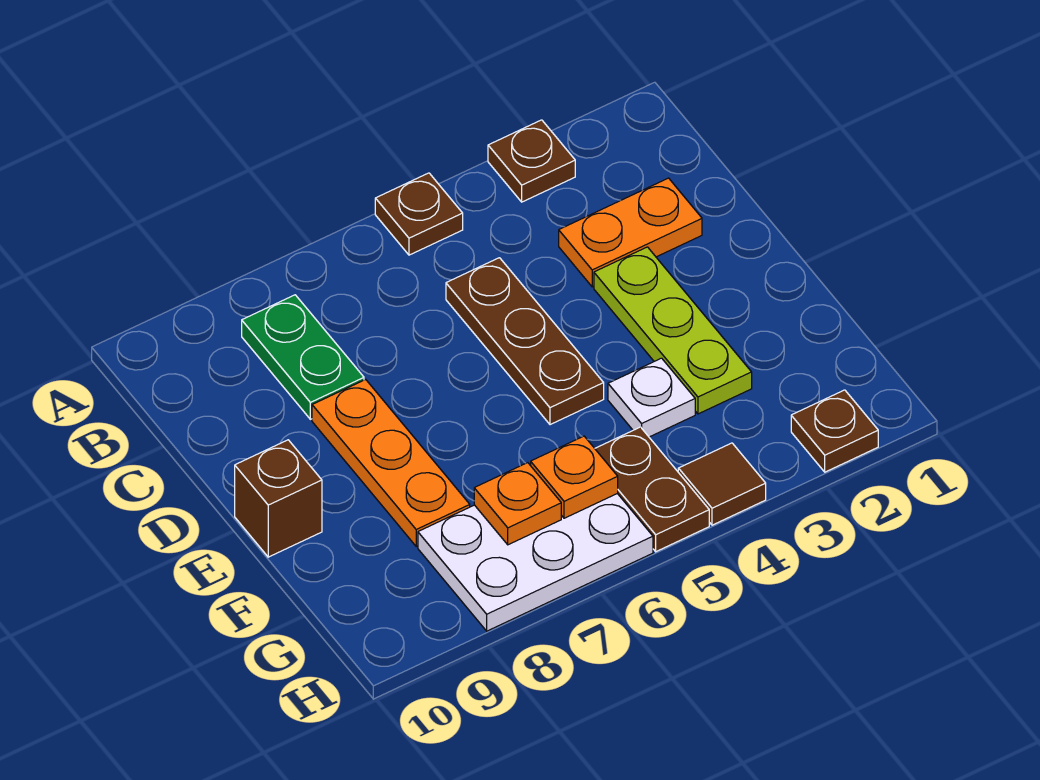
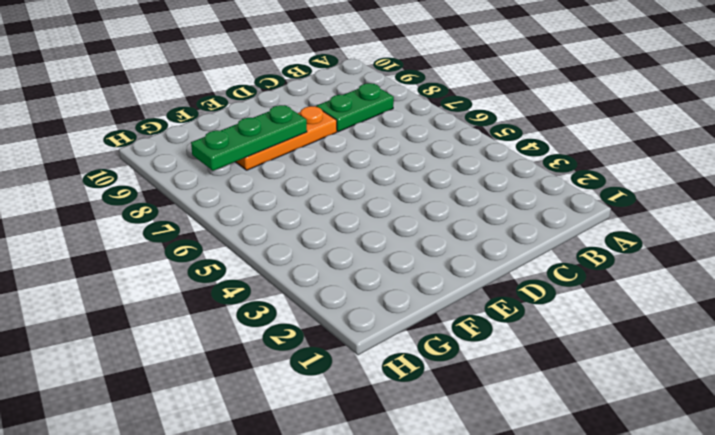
green 1x3 plate [191,105,307,171] -> none
none -> brown 1x1 plate [488,120,575,202]
none -> brown 1x1 plate [375,173,463,255]
none -> orange 1x2 plate [559,178,702,287]

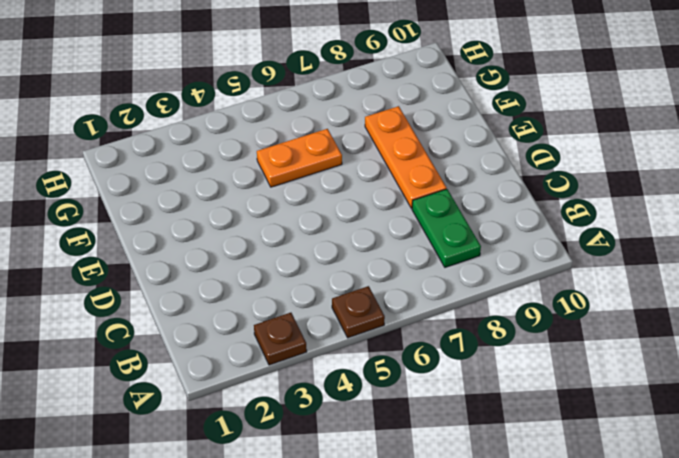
orange 1x2 plate [257,129,342,187] -> orange 1x2 plate moved to [559,178,702,287]
none -> brown 1x3 plate [446,258,604,425]
none -> lime 1x3 plate [594,247,752,414]
none -> brown 1x1 brick [235,440,322,557]

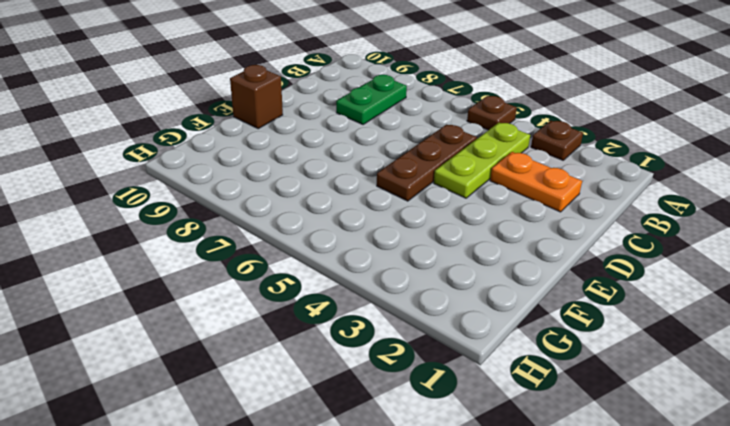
lime 1x3 plate [434,123,530,198] -> lime 1x3 plate moved to [594,247,752,414]
none -> orange 1x3 plate [312,380,470,546]
none -> white 1x1 plate [608,358,695,437]
none -> brown 1x2 plate [595,427,709,552]

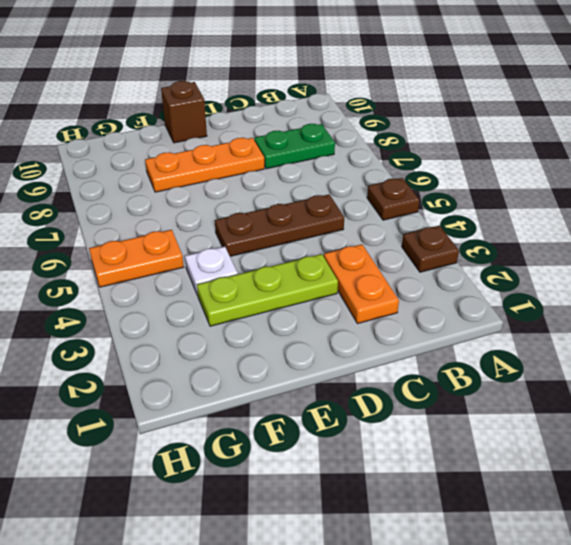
orange 1x2 plate [89,230,184,287] -> brown 1x2 plate [595,427,709,552]
none -> white 2x3 plate [418,494,653,631]
none -> brown 1x1 plate [791,390,878,472]
none -> brown 1x1 tile [678,443,766,525]

